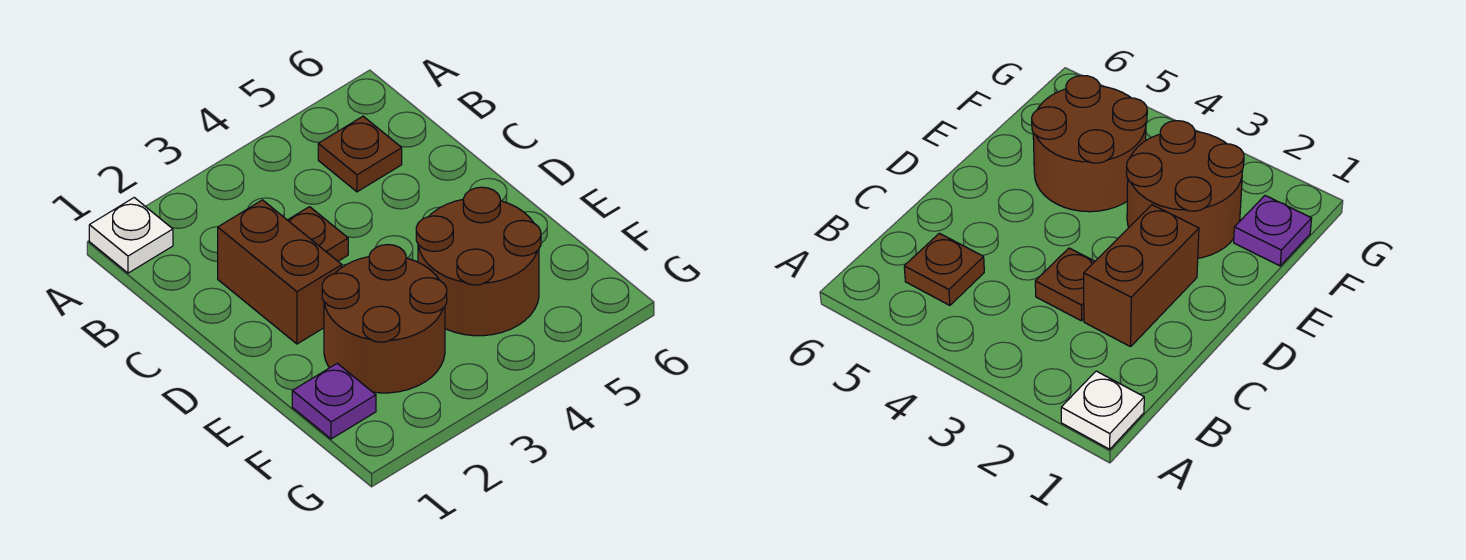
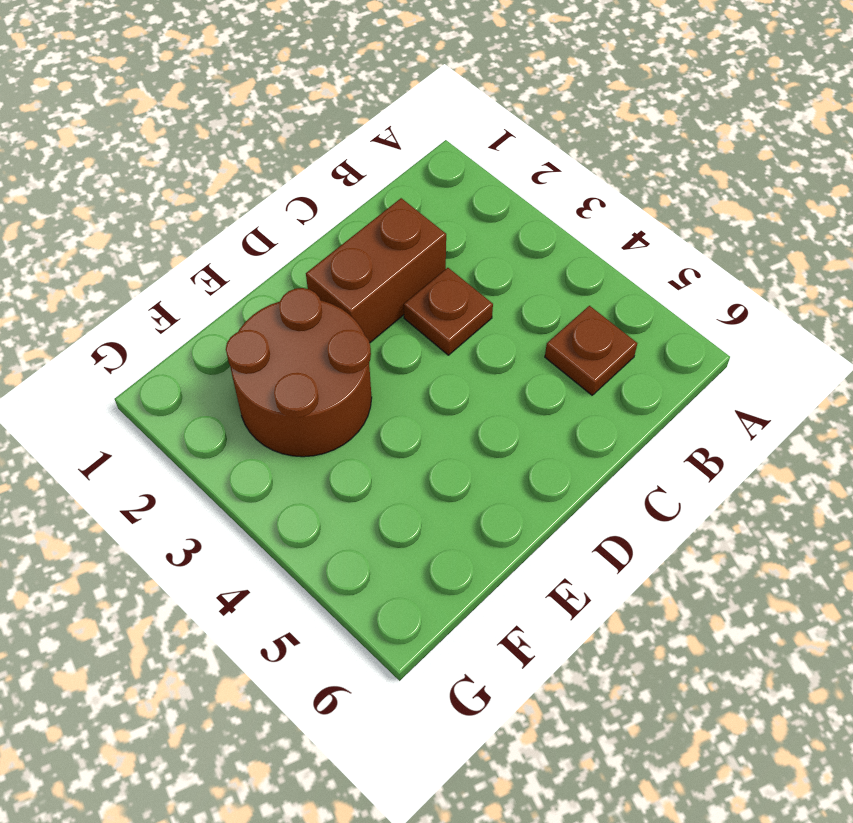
none -> white 1x1 plate [89,198,173,273]
none -> brown 2x2 round brick [416,187,541,336]

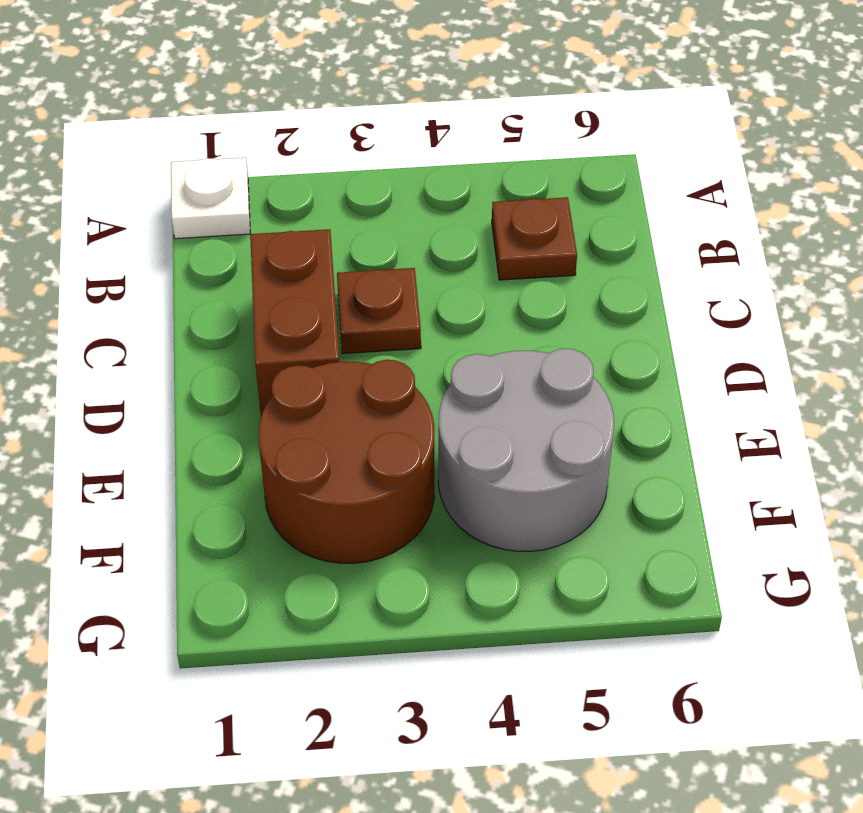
grey 2x2 round brick [438,349,614,551] -> brown 2x2 round brick [416,187,541,336]
none -> purple 1x1 plate [292,363,376,439]

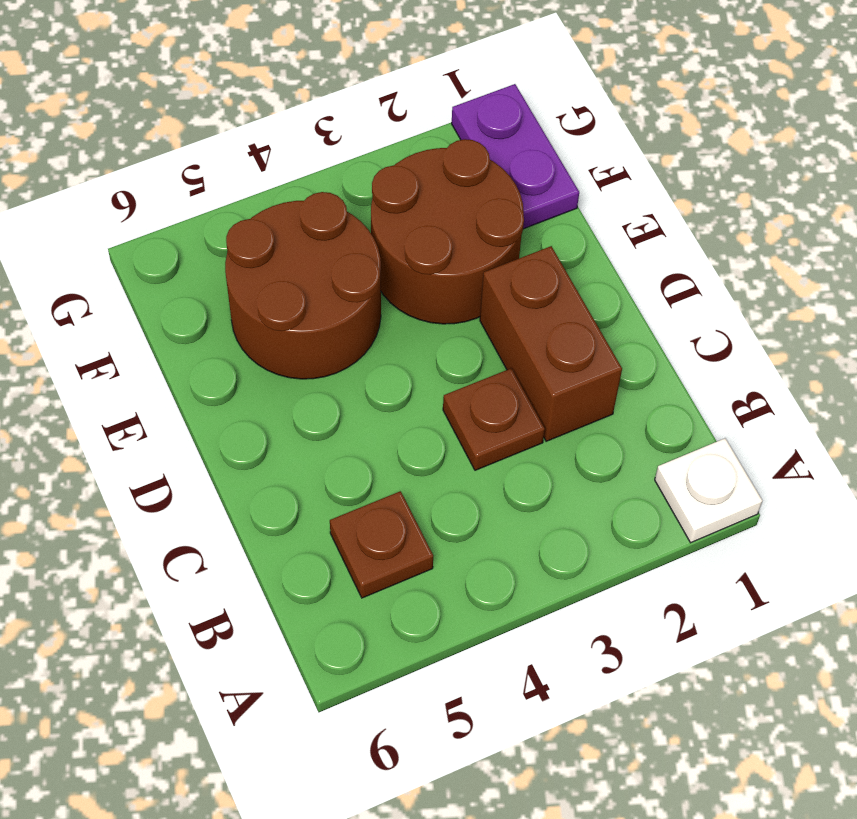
purple 1x2 plate [452,84,579,229] -> purple 1x1 plate [292,363,376,439]

